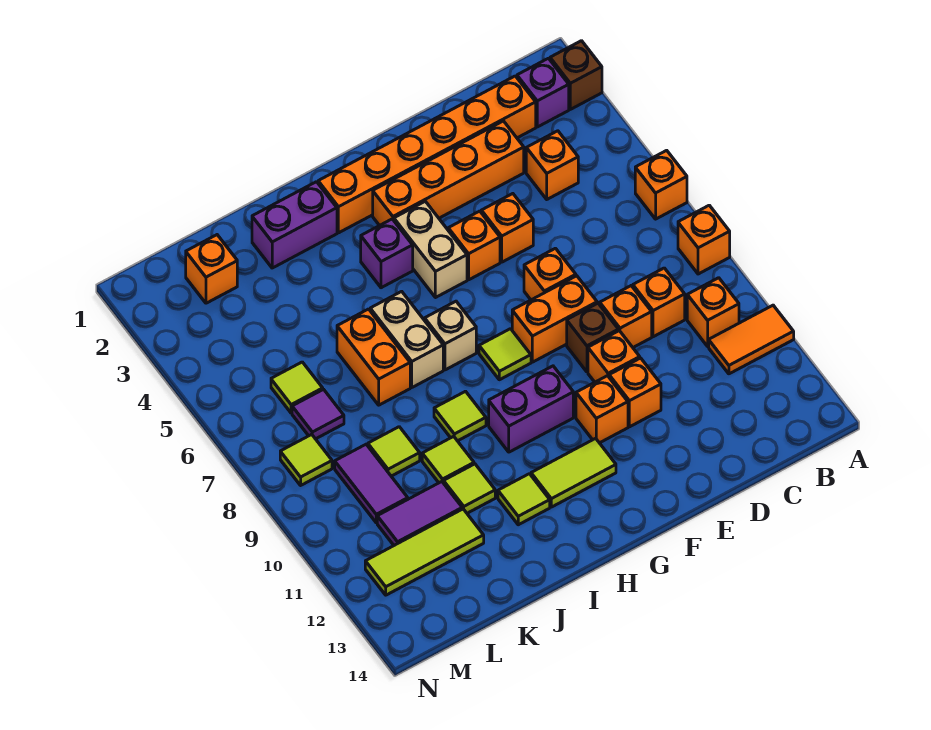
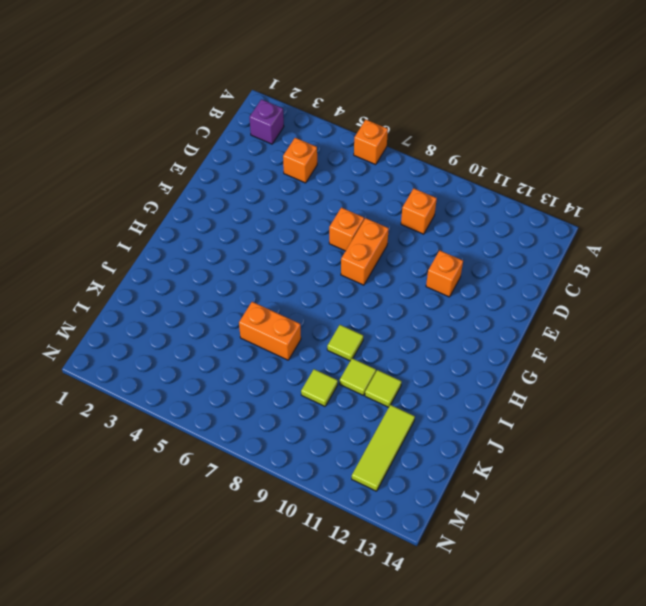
none -> brown 1x1 brick [550,41,602,109]
none -> orange 1x1 brick [678,205,730,274]
none -> orange 1x2 tile [709,305,794,374]
none -> orange 1x1 brick [687,278,739,346]

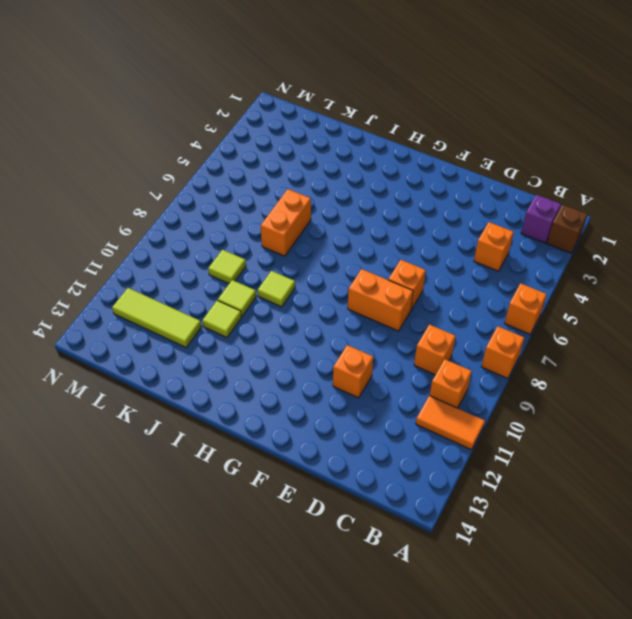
none -> orange 1x6 brick [318,76,536,233]
none -> orange 1x4 brick [373,121,524,226]
none -> orange 1x1 brick [600,286,652,347]
none -> orange 1x1 brick [481,194,533,262]

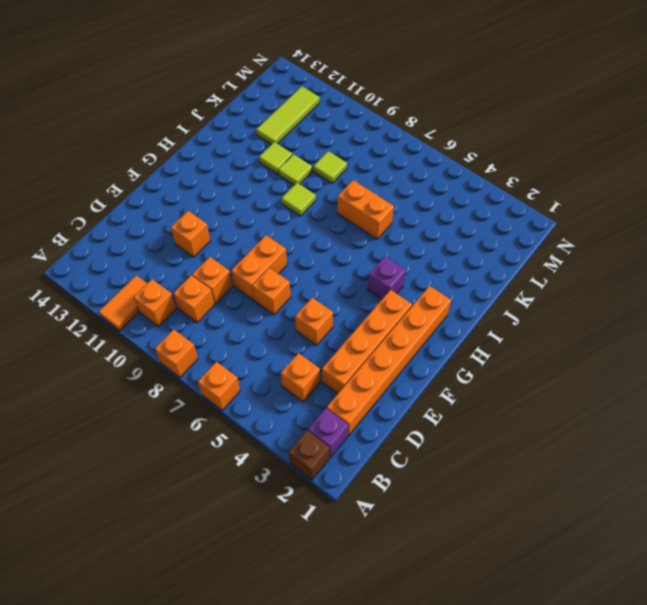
none -> brown 1x1 brick [567,303,618,372]
none -> orange 1x1 brick [588,331,640,382]
none -> orange 1x1 brick [448,211,500,280]
none -> orange 1x1 brick [576,376,628,443]

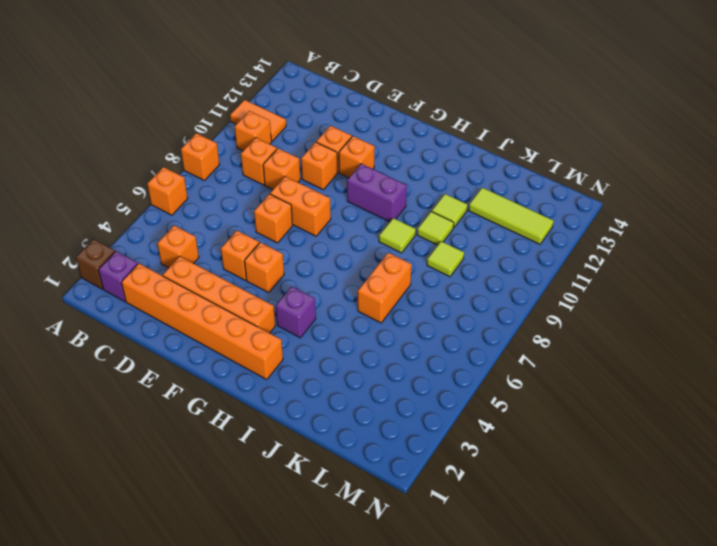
none -> brown 1x1 brick [567,303,618,372]
none -> tan 1x2 brick [394,201,467,298]
none -> lime 1x1 tile [479,329,531,380]
none -> lime 1x2 tile [531,438,616,507]

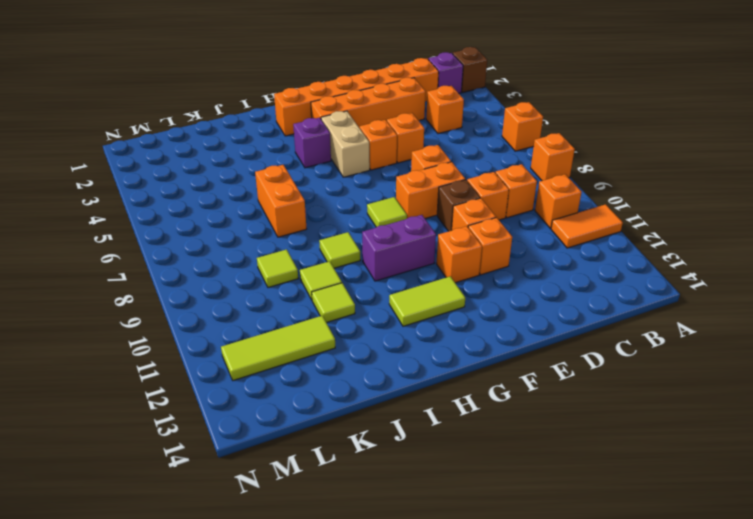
none -> tan 1x1 brick [425,301,476,370]
none -> purple 1x2 brick [252,182,337,268]
none -> tan 1x2 brick [370,291,443,387]
none -> lime 1x1 tile [498,474,550,525]

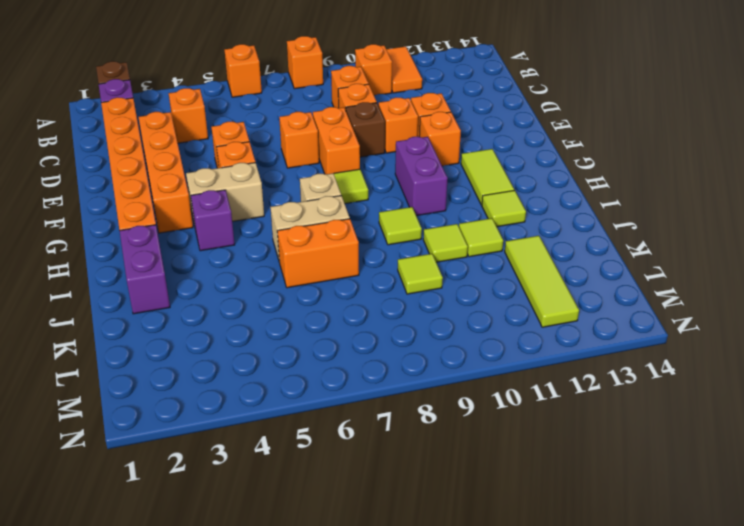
none -> purple 1x2 tile [377,482,462,545]
none -> orange 1x1 brick [186,235,237,303]
none -> lime 1x1 tile [271,362,323,413]
none -> purple 1x1 tile [292,389,344,439]

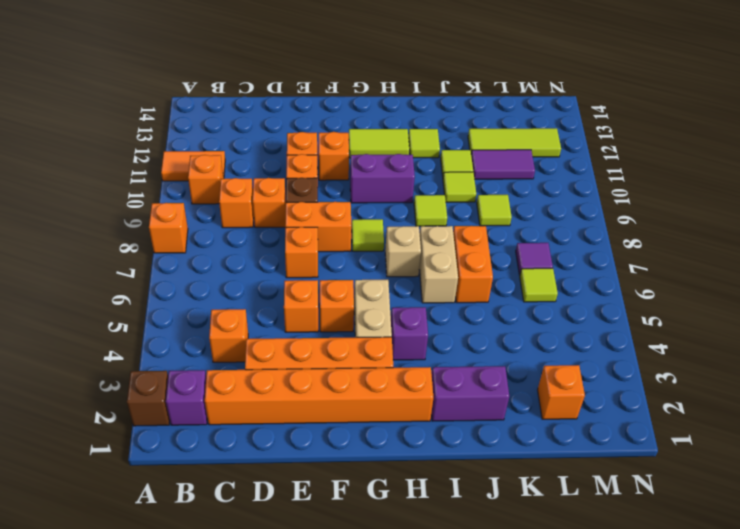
none -> orange 1x1 brick [635,150,687,219]
none -> purple 1x2 tile [335,444,408,523]
none -> lime 1x1 tile [280,434,332,485]

